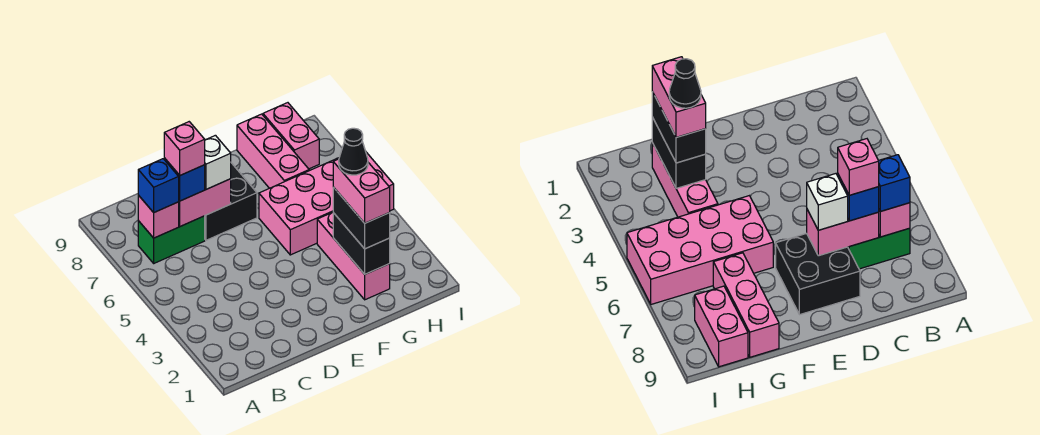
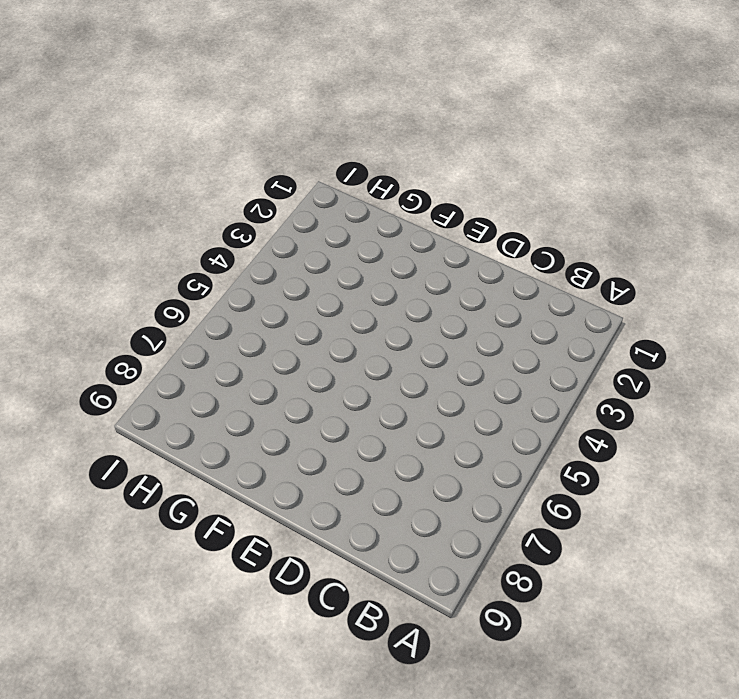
none -> green 1x2 brick [138,216,205,263]
none -> black 2x2 brick [205,163,257,240]
none -> pink 2x4 brick [259,152,394,255]

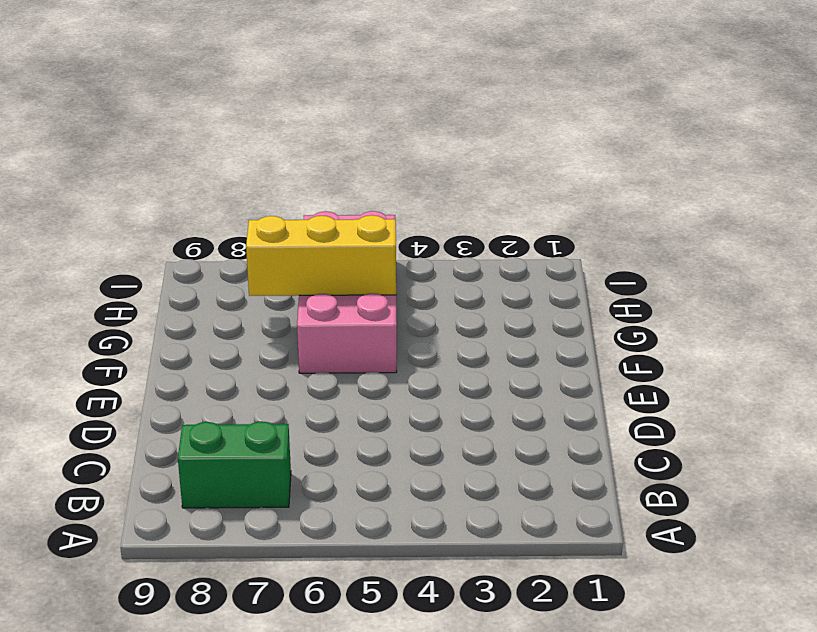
green 1x2 brick [178,421,291,508] -> green 1x2 brick turned to [138,216,205,263]
yellow 1x3 brick [246,215,396,296] -> none
none -> black 2x2 brick [205,163,257,240]
none -> pink 1x3 brick [317,212,390,300]
none -> pink 1x3 brick [237,114,309,188]

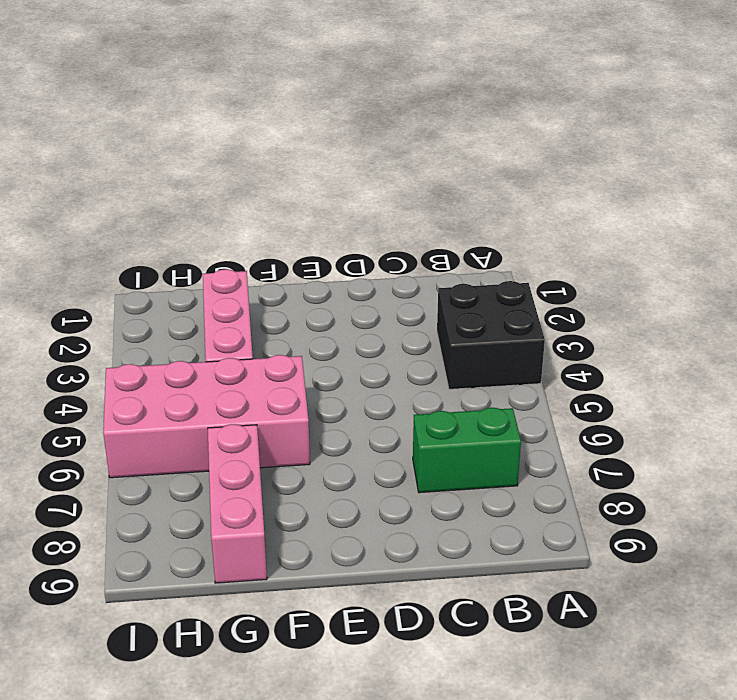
black 2x2 brick [437,281,545,389] -> black 2x2 brick moved to [205,163,257,240]
none -> pink 1x2 brick [263,103,319,169]
none -> pink 1x1 brick [138,195,179,238]
none -> pink 1x2 brick [179,179,231,226]

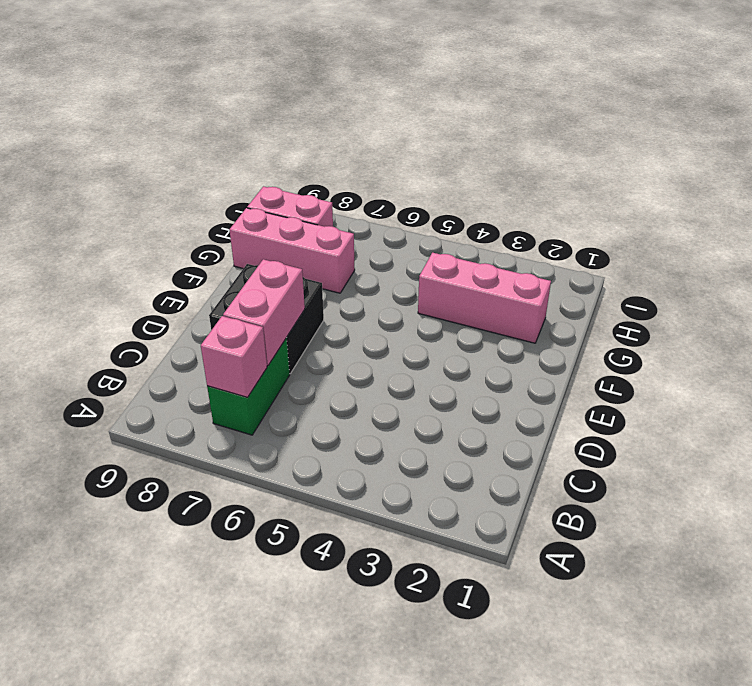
none -> pink 2x4 brick [259,152,394,255]
none -> black 1x2 brick [333,213,390,274]
none -> blue 1x1 brick [138,159,179,212]

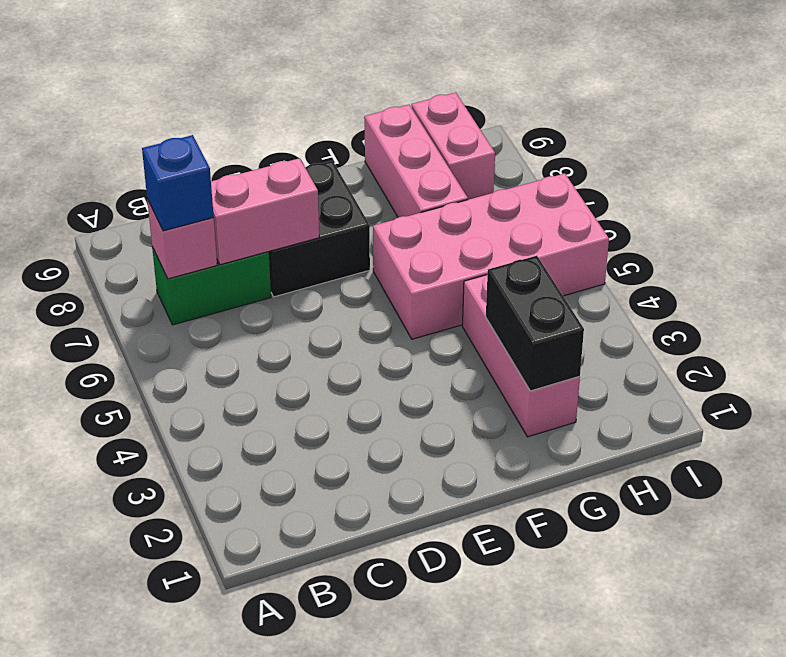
none -> blue 1x1 brick [164,158,205,201]
none -> white 1x1 brick [205,135,231,189]
none -> black 1x2 brick [333,187,390,249]

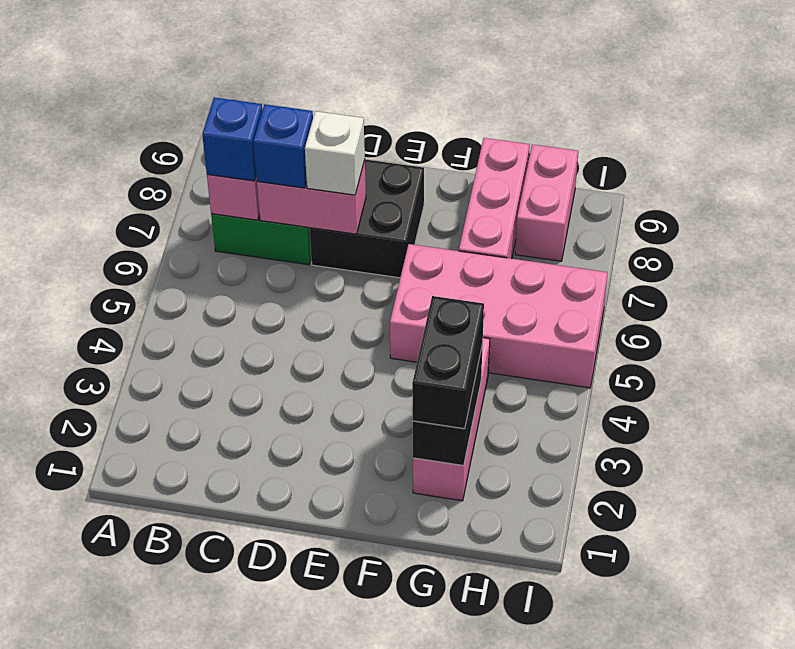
none -> pink 1x1 brick [164,122,205,175]
none -> pink 1x2 brick [333,159,390,223]
none -> black 1x1 cone [339,128,368,175]

